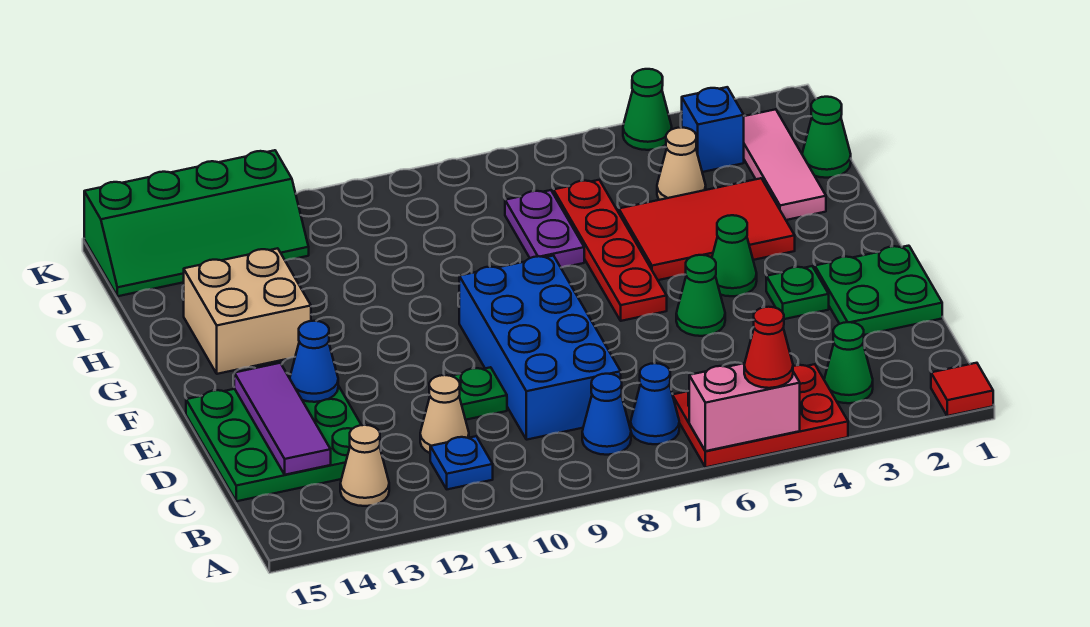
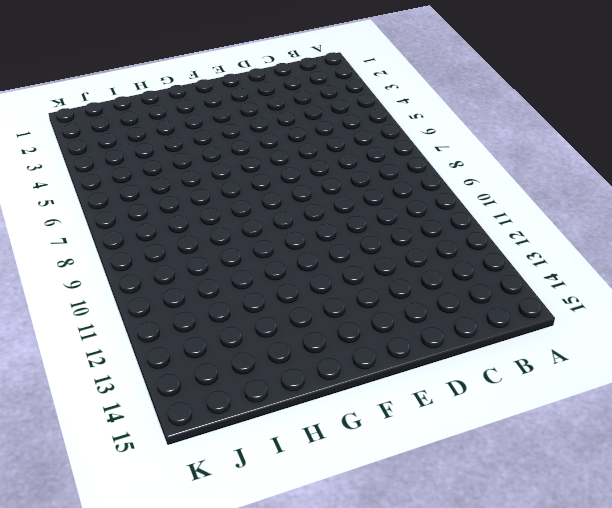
none -> red 1x1 tile [931,363,993,416]
none -> red 2x3 plate [672,364,848,467]
none -> green 1x1 cone [824,322,873,403]

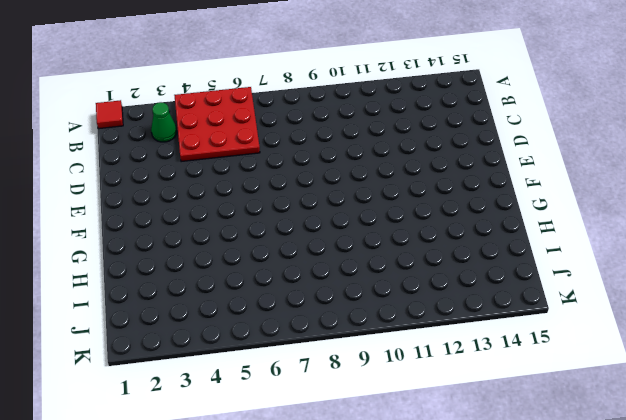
red 3x3 plate [174,87,260,162] -> red 2x3 plate [672,364,848,467]
none -> blue 1x1 cone [631,363,679,444]
none -> blue 1x1 cone [582,374,631,455]
none -> blue 1x1 plate [430,436,493,489]

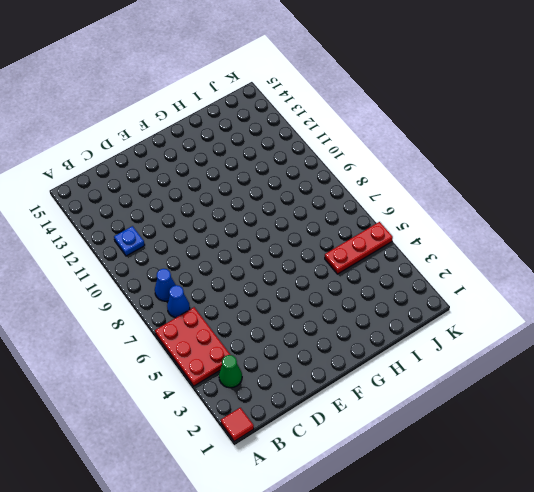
red 1x3 plate [325,222,393,274] -> none
none -> tan 1x1 cone [340,425,389,506]
none -> blue 2x4 brick [459,256,621,440]
none -> tan 1x1 cone [420,375,469,453]

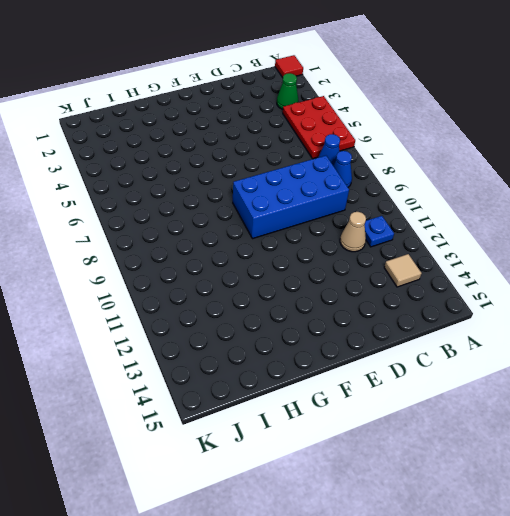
tan 1x1 tile [384,254,421,287] -> tan 1x1 cone [340,425,389,506]
none -> green 3x3 plate [186,377,361,501]
none -> green 2x2 plate [815,246,942,335]
none -> green 1x1 plate [452,367,507,420]

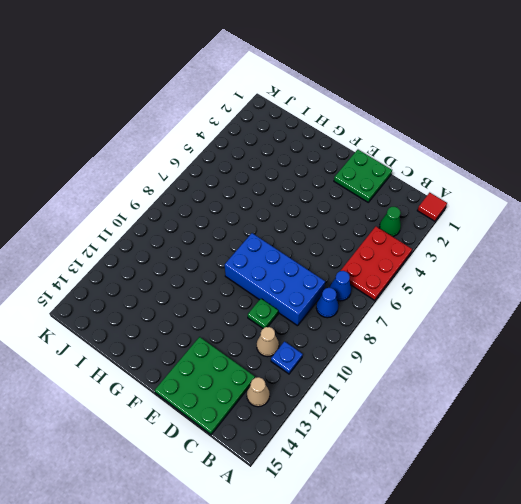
none -> green 1x1 plate [766,266,829,319]
none -> green 1x1 cone [676,255,725,336]
none -> green 1x1 cone [712,215,757,296]

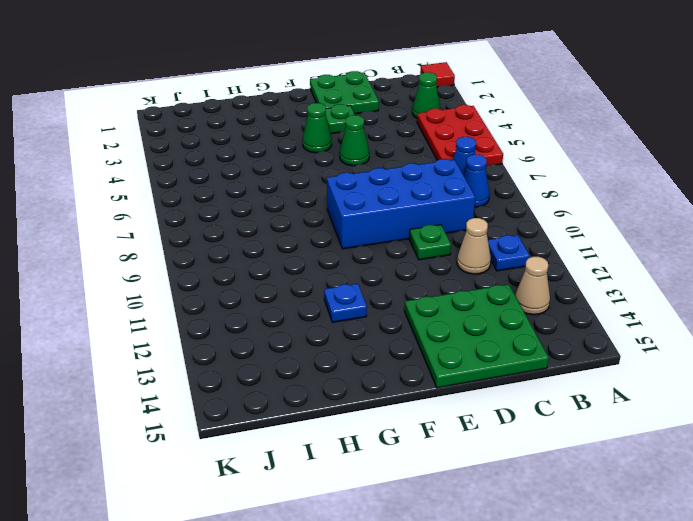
blue 1x1 plate [324,284,367,322] -> none
none -> red 1x4 plate [553,180,667,321]
none -> red 2x3 tile [619,178,795,280]
none -> tan 2x2 brick [184,248,311,374]

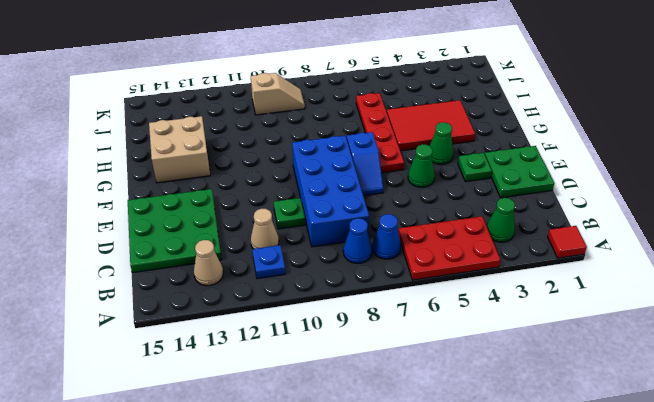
blue 1x2 slope [347,132,383,196] -> none
tan 1x2 slope [251,73,305,115] -> none
none -> pink 1x3 tile [744,109,826,220]
none -> purple 1x2 plate [505,190,584,268]
none -> green 1x1 cone [802,97,851,178]

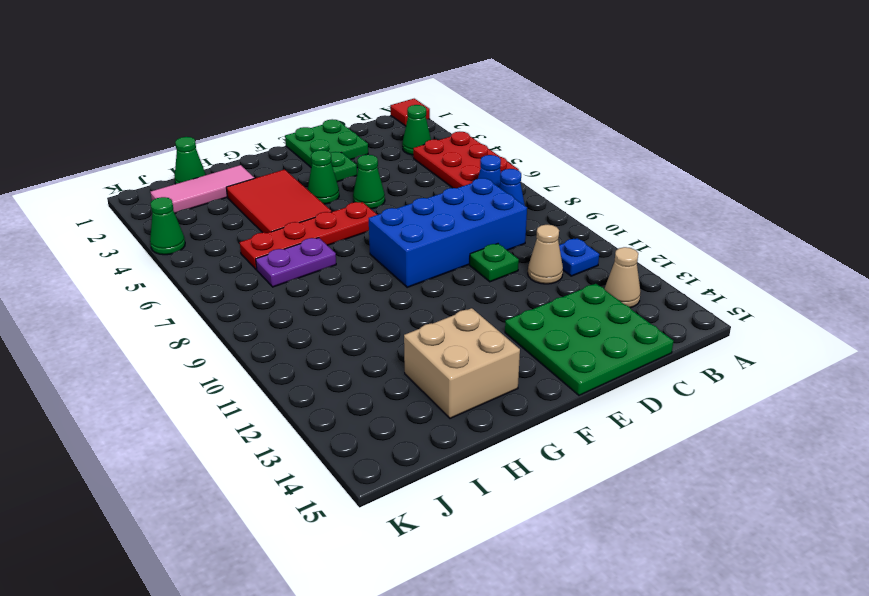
none -> tan 1x1 cone [657,127,706,200]
none -> blue 1x1 brick [682,87,744,172]
none -> green 2x4 slope [84,150,309,296]

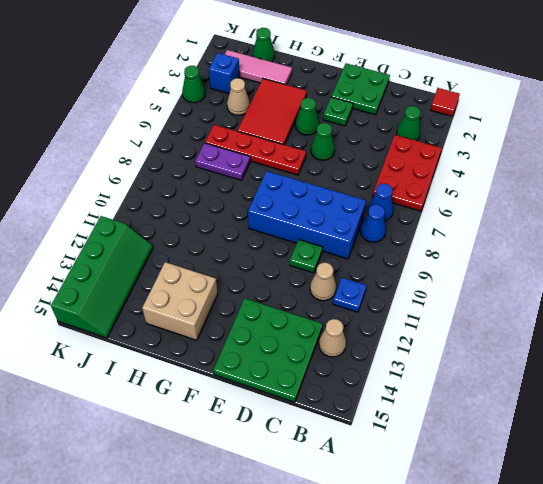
none -> pink 1x2 brick [689,363,800,451]
none -> purple 1x3 tile [234,363,331,475]
none -> blue 1x1 cone [290,321,338,402]

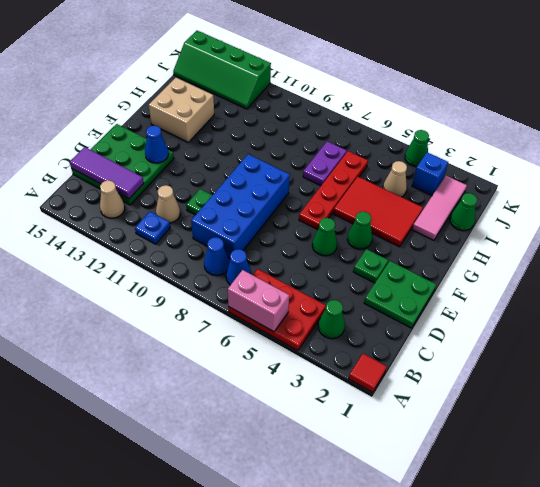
purple 1x3 tile [70,147,144,199] -> purple 1x3 tile turned to [234,363,331,475]
none -> red 1x1 cone [744,307,793,388]

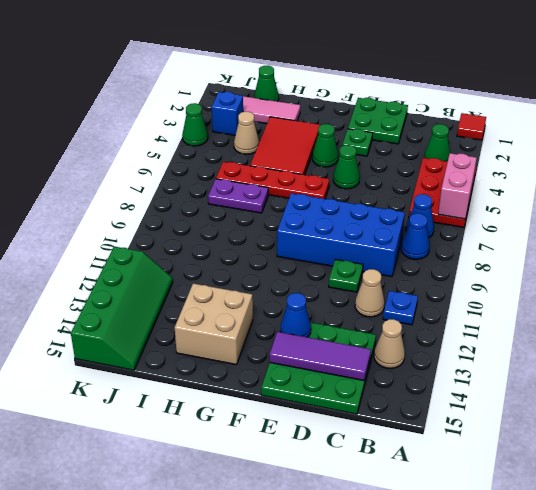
none -> red 1x1 cone [744,307,793,388]

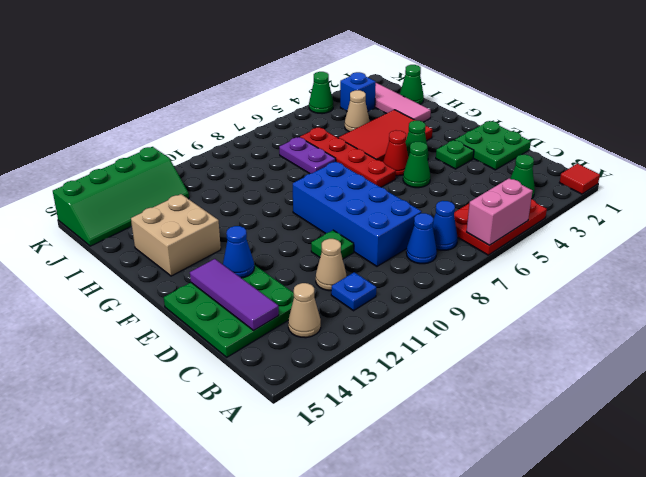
red 1x1 cone [383,130,408,176] -> red 1x1 cone moved to [744,307,793,388]

